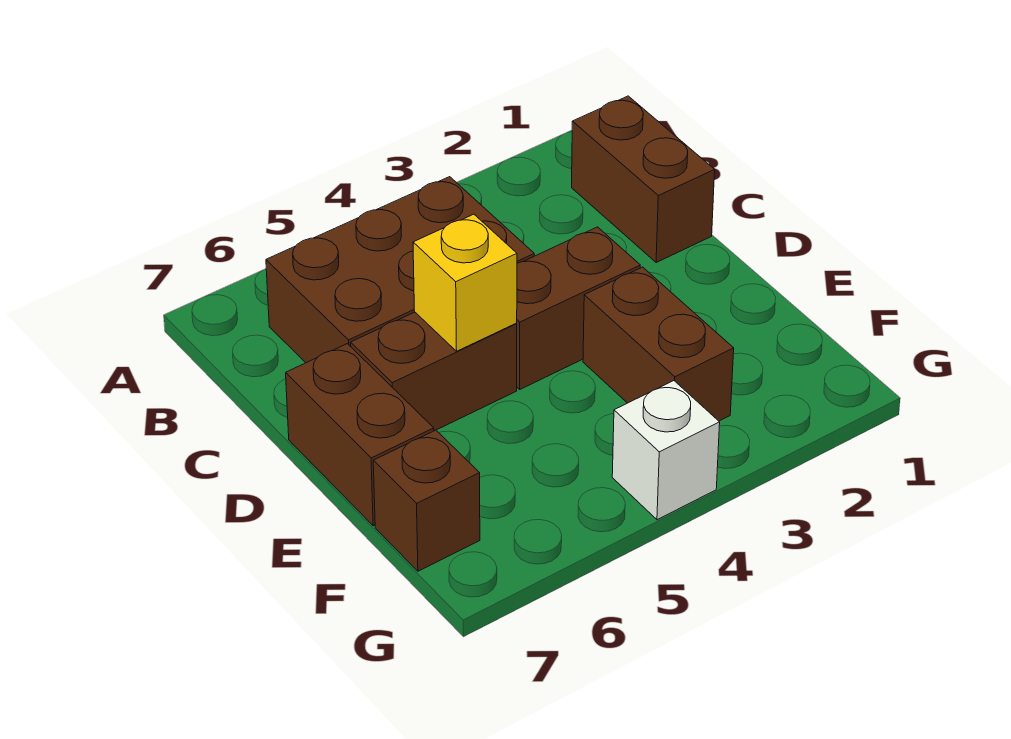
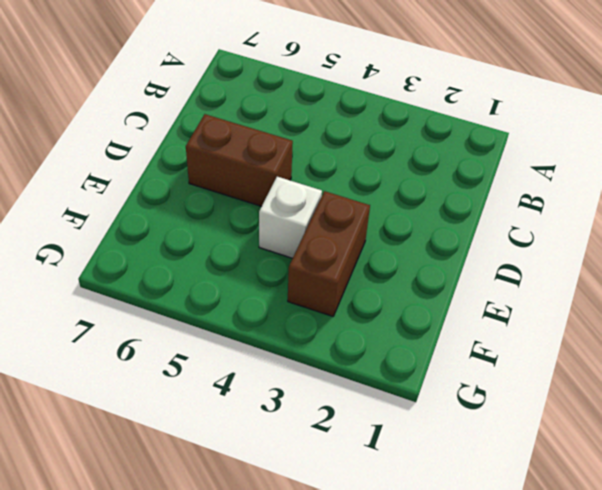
white 1x1 brick [259,177,322,258] -> white 1x1 brick moved to [612,381,720,520]
none -> brown 1x2 brick [572,96,715,262]
none -> brown 2x3 brick [266,177,534,363]

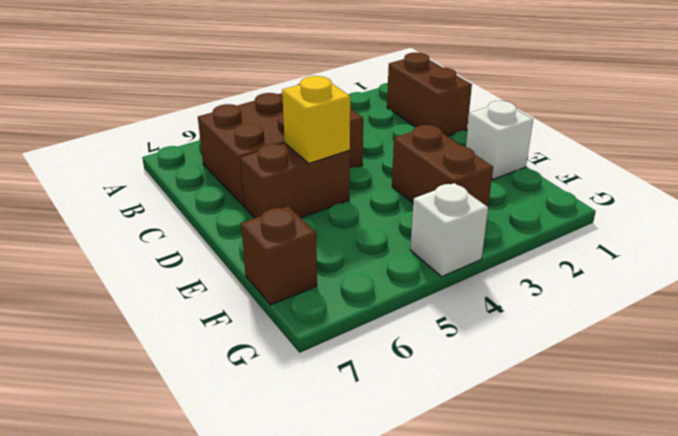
white 1x1 brick [466,101,533,179] -> none
none -> brown 1x2 brick [516,227,640,389]
none -> brown 1x2 brick [286,344,434,526]

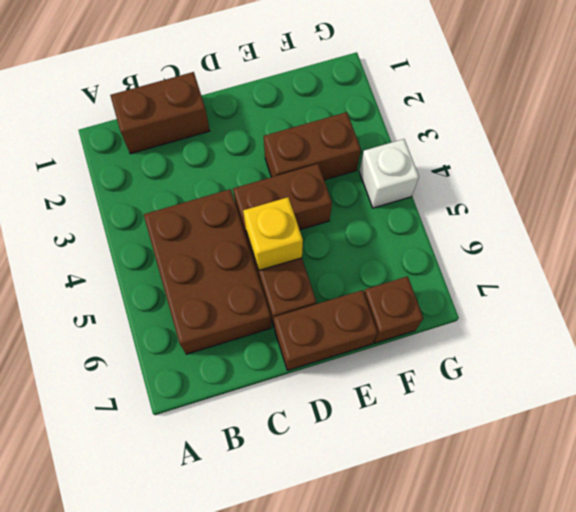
brown 1x2 brick [233,164,332,242] -> brown 1x2 brick turned to [516,227,640,389]

